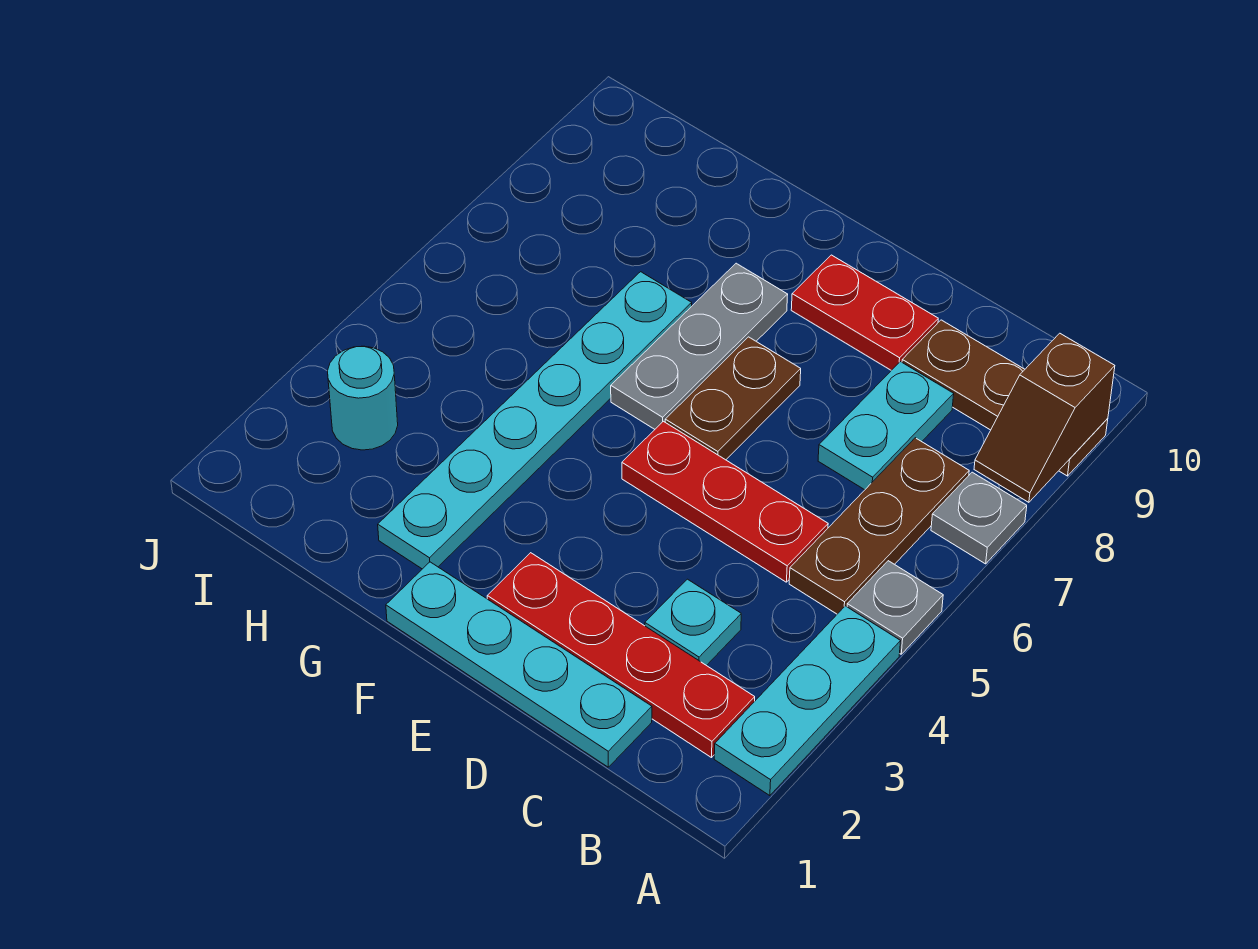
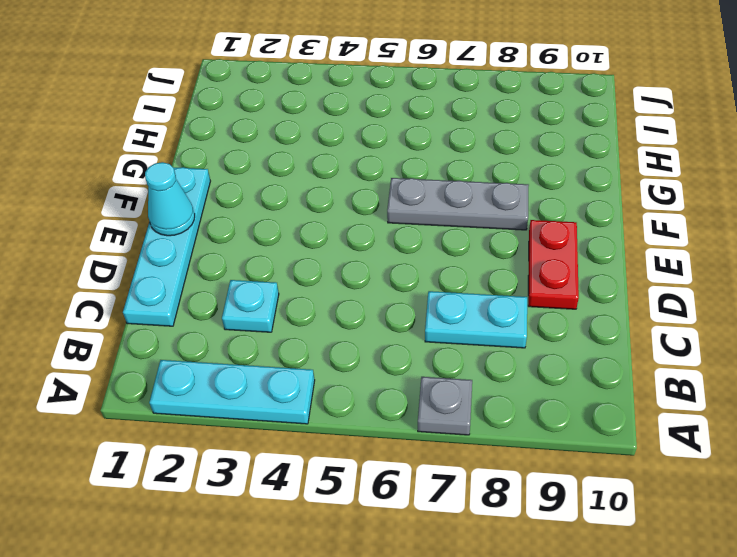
cyan 1x1 cone [145,162,195,236] -> none
none -> grey 1x1 plate [847,561,943,654]
none -> brown 1x3 plate [902,320,1108,476]
none -> red 1x4 plate [487,553,755,758]

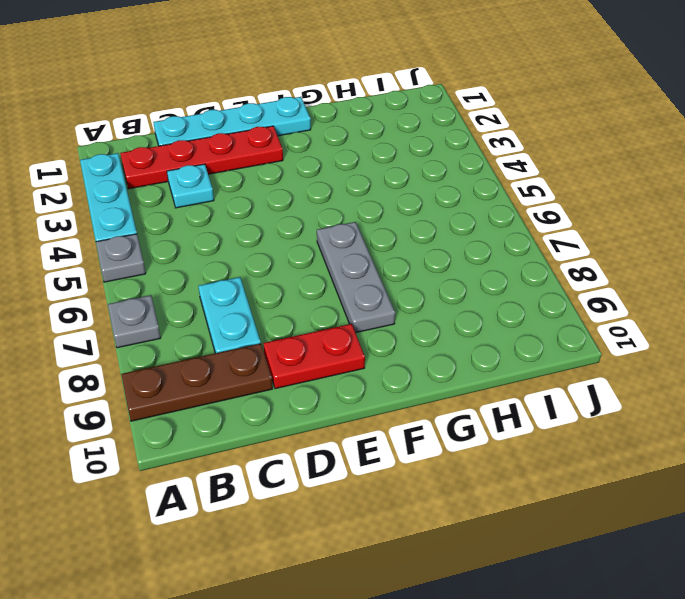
none -> brown 1x3 plate [789,438,969,614]
none -> red 1x3 plate [622,421,828,582]
none -> brown 1x2 plate [665,337,801,460]

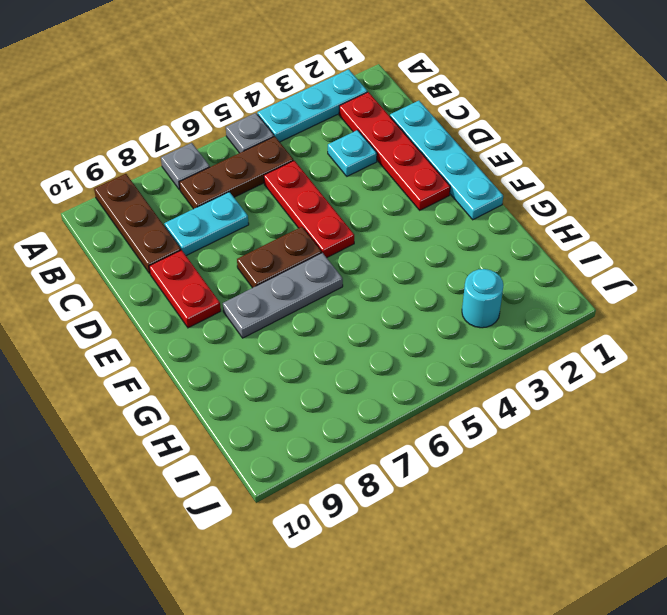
none -> cyan 1x6 plate [378,272,692,569]
none -> brown 1x2 slope [974,333,1115,502]

